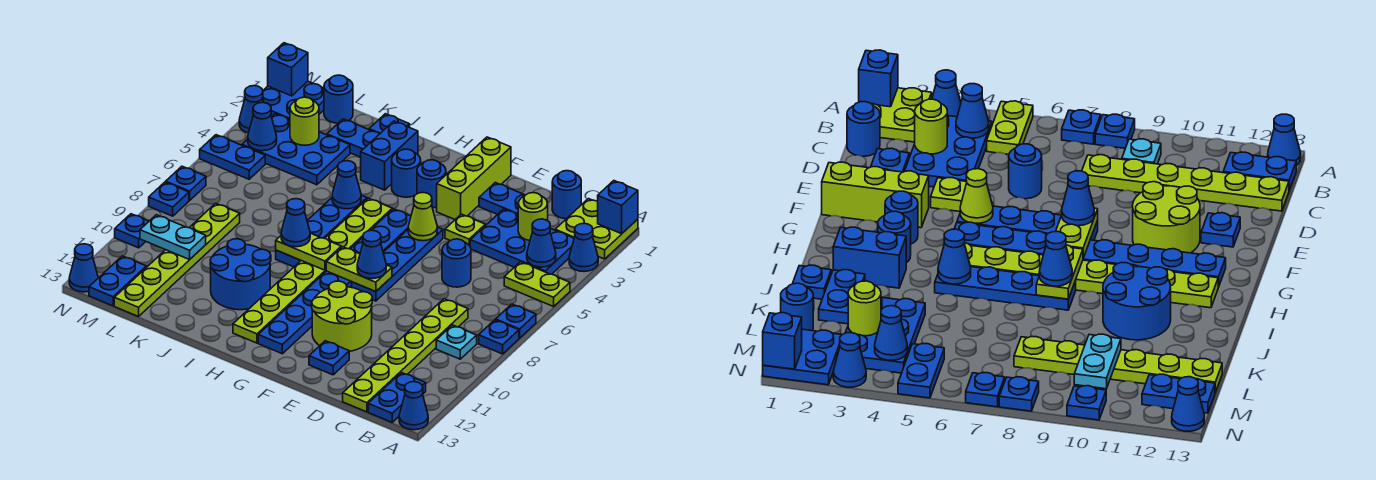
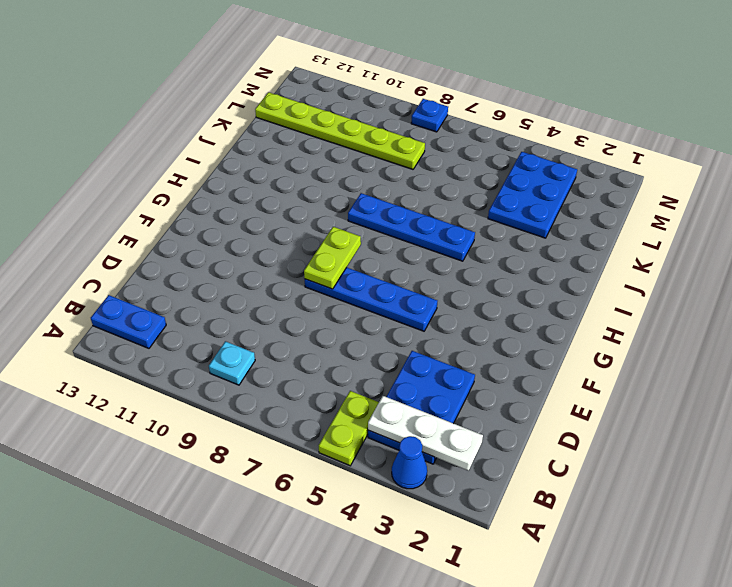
white 1x3 plate [368,396,483,471] -> blue 1x1 cone [527,219,556,267]
none -> lime 2x2 plate [555,199,638,259]
none -> blue 1x1 plate [496,304,536,338]
none -> blue 1x1 plate [479,320,519,354]
none -> blue 1x1 cone [399,382,428,430]

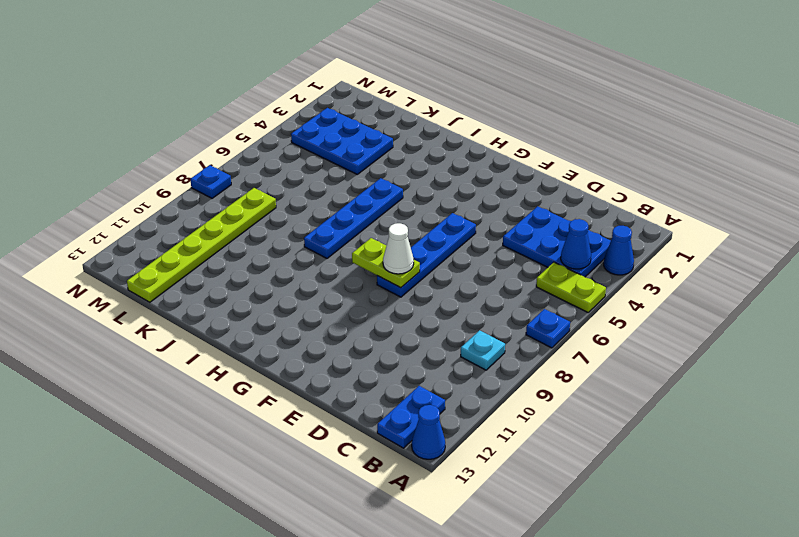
white 1x1 cone [383,223,414,274] -> blue 1x1 cone [357,230,386,279]
none -> lime 2x2 plate [555,199,638,259]
none -> blue 1x1 plate [479,320,519,354]
none -> blue 1x1 round brick [552,171,581,219]
none -> lime 1x6 plate [343,299,468,412]

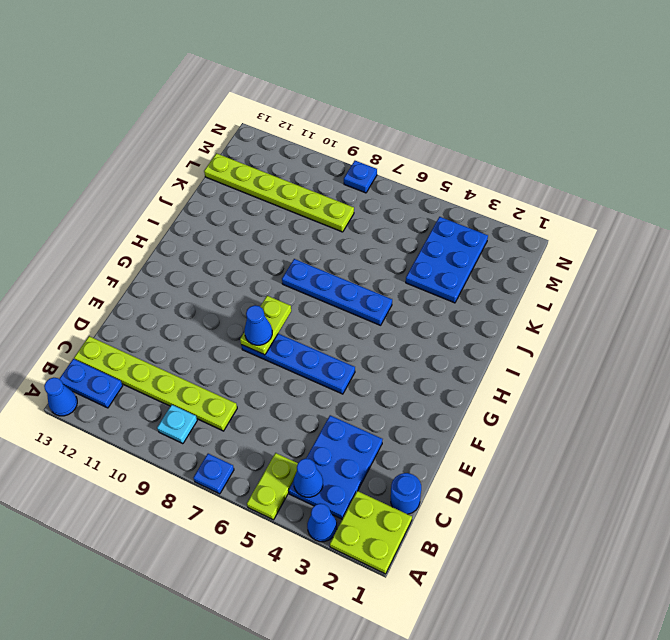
none -> blue 1x1 plate [479,320,519,354]
none -> blue 1x2 plate [479,183,525,215]
none -> blue 1x1 round brick [442,239,471,287]
none -> lime 1x1 plate [445,214,485,246]

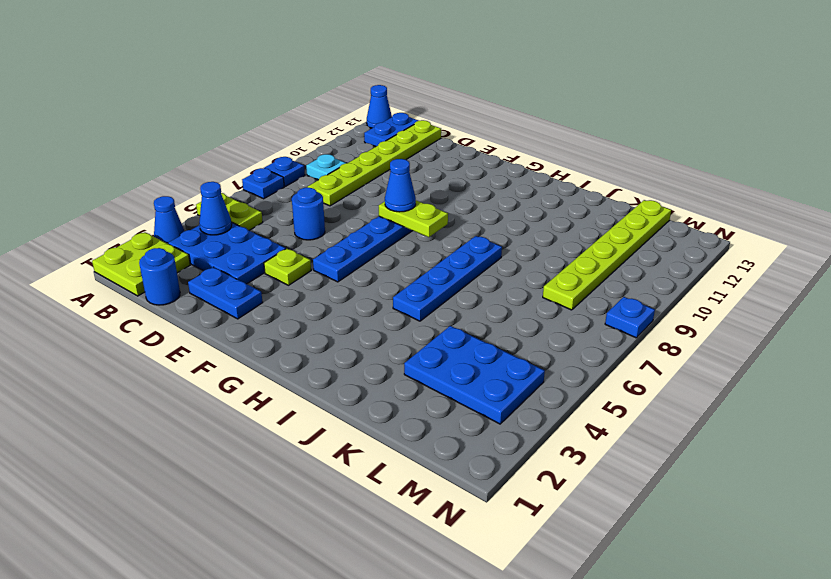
none -> lime 2x2 round brick [312,281,372,351]
none -> blue 1x1 plate [309,341,349,375]
none -> lime 1x3 brick [437,137,511,219]
none -> blue 1x1 round brick [417,160,446,208]

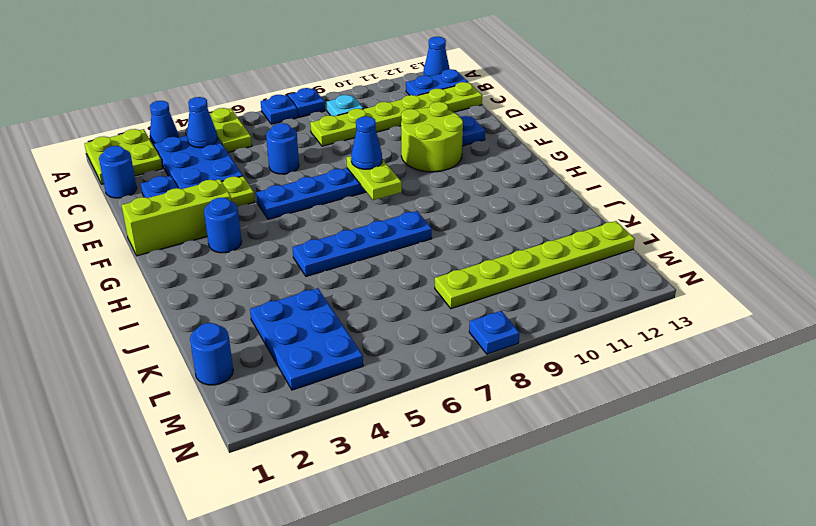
none -> blue 1x8 plate [258,209,411,354]
none -> blue 1x1 round brick [392,149,421,197]
none -> lime 1x8 plate [233,198,392,343]
none -> blue 1x2 brick [361,121,418,190]

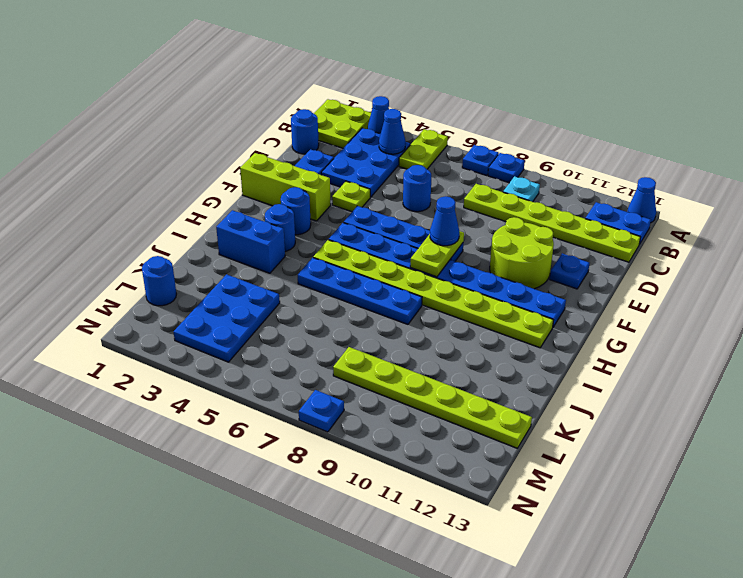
none -> blue 2x2 round brick [210,239,271,310]
none -> blue 1x1 plate [369,114,410,134]
none -> blue 1x2 plate [327,119,379,157]
none -> blue 2x2 plate [263,81,324,119]

